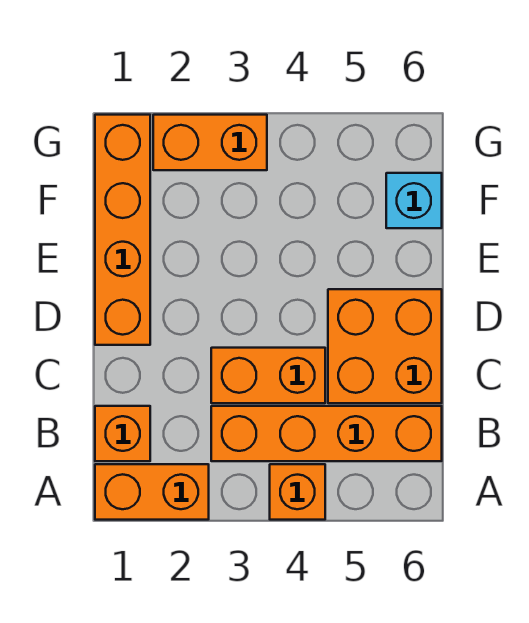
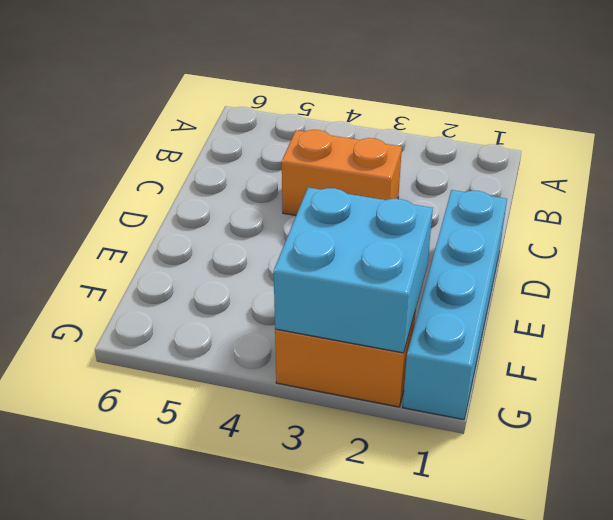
cyan 1x4 brick [403,190,507,420] -> orange 1x4 brick [95,115,150,345]
cyan 2x2 brick [274,188,433,353] -> none
none -> orange 1x2 brick [95,464,209,520]
none -> orange 1x1 brick [270,464,325,520]

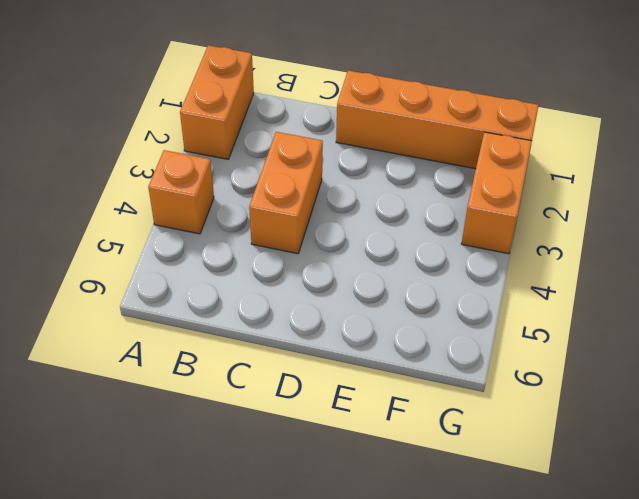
none -> orange 1x1 brick [95,406,150,461]
none -> orange 1x4 brick [211,406,442,461]

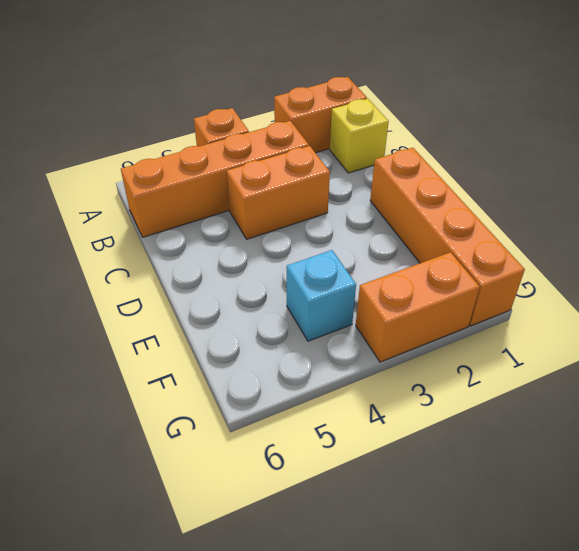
yellow 1x1 brick [330,99,389,173] -> orange 1x1 brick [95,406,150,461]
cyan 1x1 brick [287,250,356,341] -> cyan 1x1 brick moved to [386,173,442,228]
none -> orange 2x2 brick [328,289,442,403]

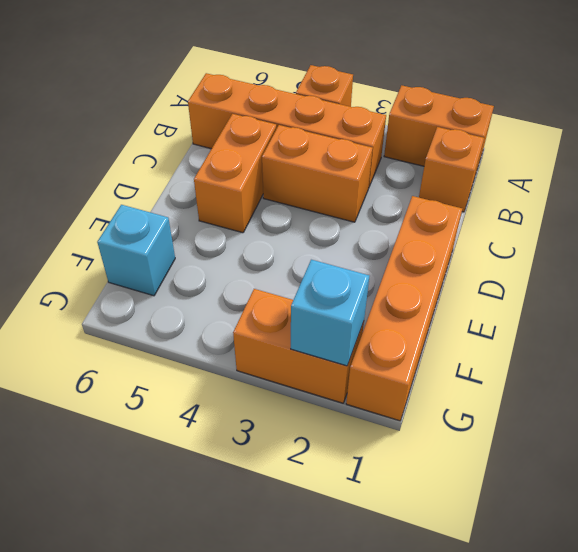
orange 1x2 brick [194,114,277,233] -> orange 2x2 brick [328,289,442,403]
cyan 1x1 brick [291,260,369,366] -> none

